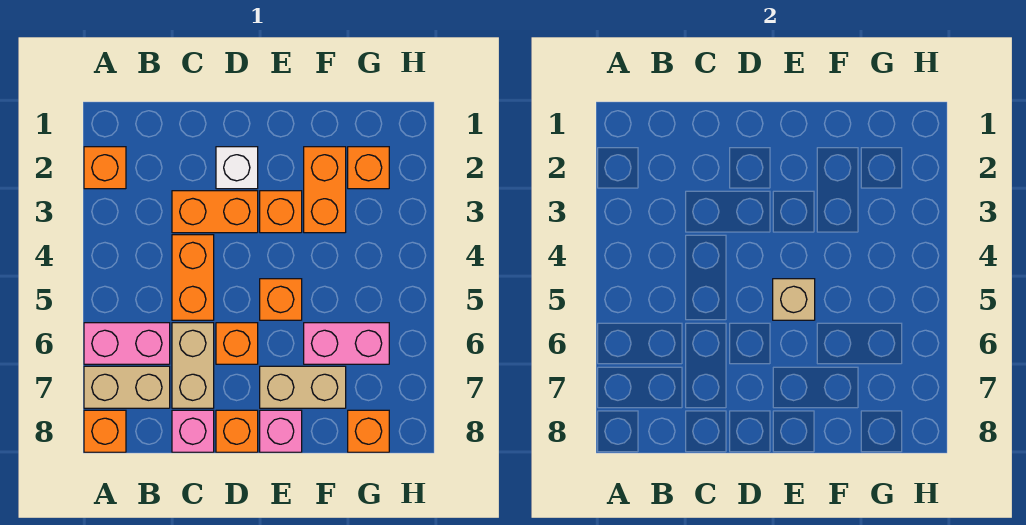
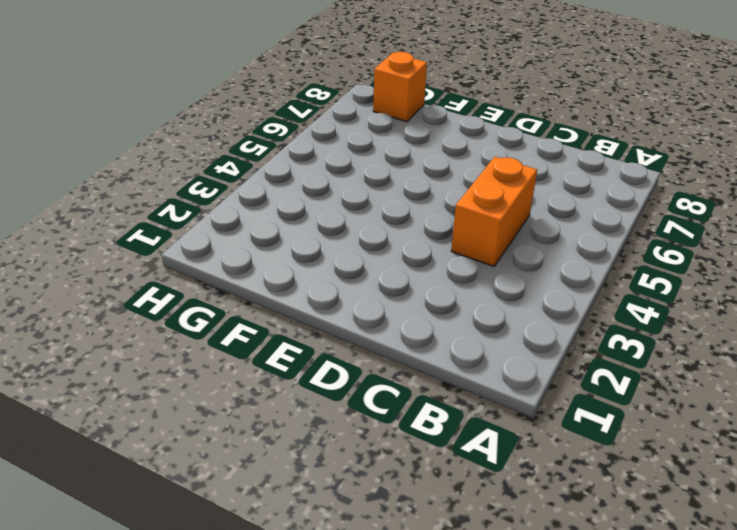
none -> orange 1x1 brick [84,147,126,189]
none -> pink 1x2 brick [84,323,170,364]
none -> tan 1x2 brick [84,366,170,408]

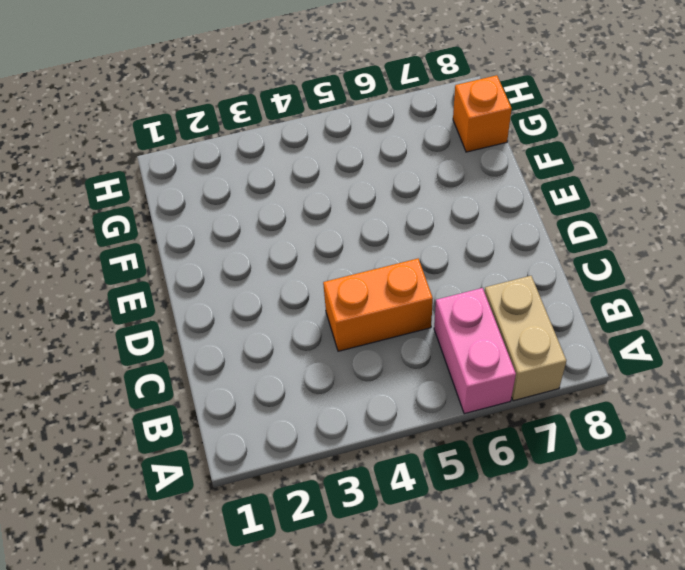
none -> orange 1x1 brick [84,147,126,189]
none -> orange 1x1 brick [84,410,126,452]
none -> orange 1x2 brick [172,191,258,233]

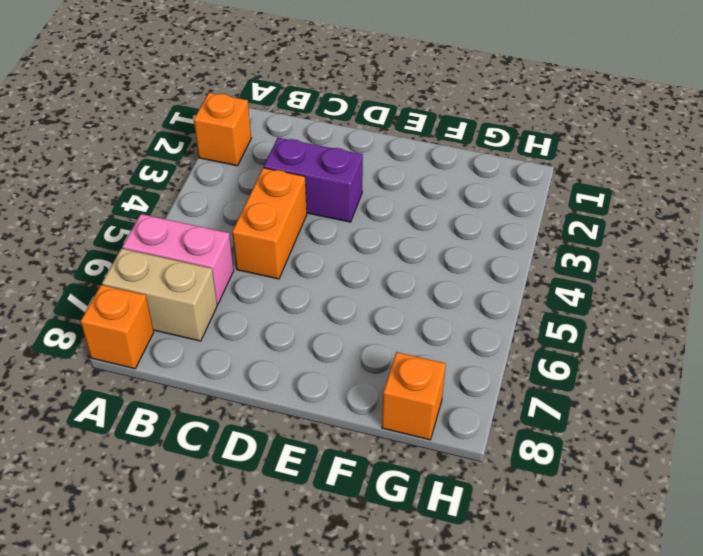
purple 1x2 brick [264,138,363,222] -> orange 1x2 brick [172,191,258,233]
none -> tan 1x2 brick [172,323,214,408]
none -> pink 1x1 brick [172,410,214,452]
none -> white 1x1 brick [216,147,258,189]

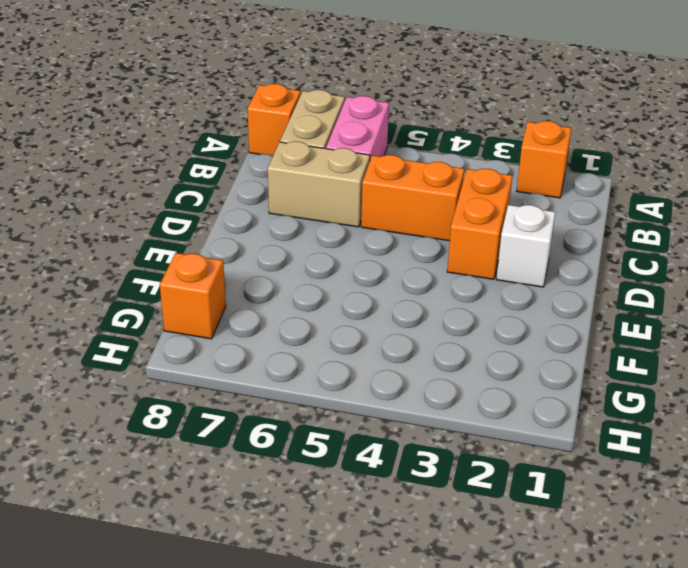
none -> pink 1x1 brick [172,410,214,452]
none -> orange 1x1 brick [216,323,258,364]
none -> orange 1x1 brick [216,410,258,452]

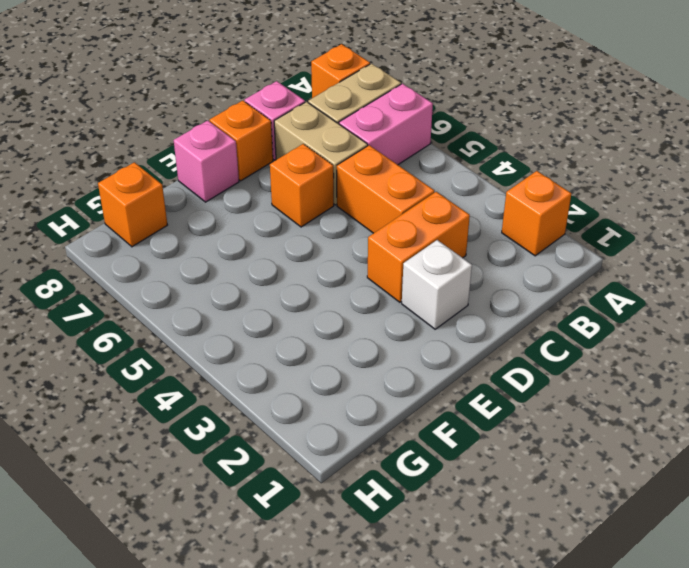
none -> orange 1x1 brick [260,191,302,233]
none -> orange 1x1 brick [260,279,302,320]
none -> tan 1x2 brick [260,366,346,408]

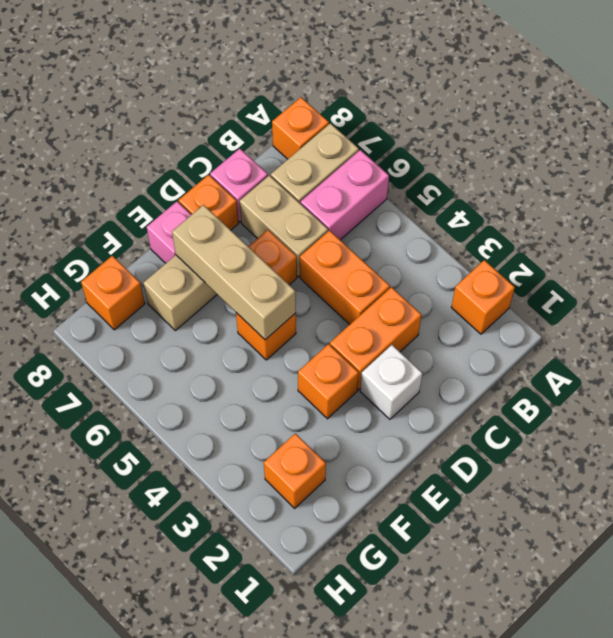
tan 1x3 brick [172,205,296,340] -> tan 1x1 brick [773,279,815,320]
none -> orange 1x2 brick [304,147,346,233]
none -> pink 1x2 brick [304,323,389,364]

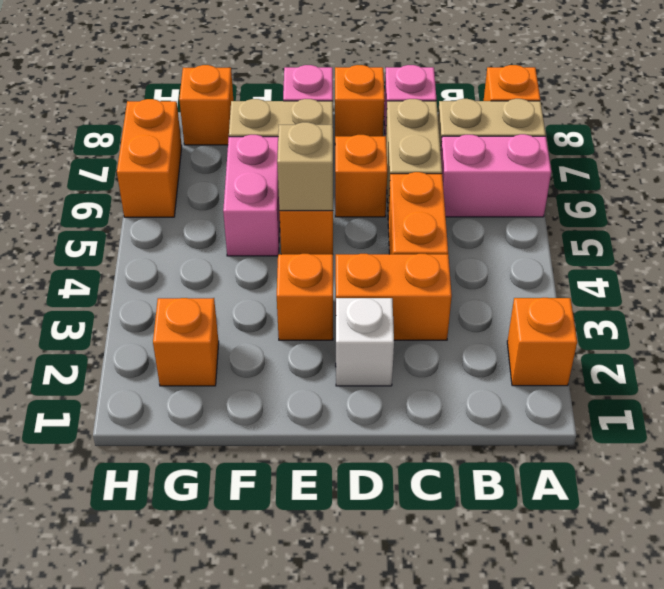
pink 1x2 brick [223,135,280,256] -> pink 1x2 brick turned to [304,323,389,364]
orange 1x2 brick [117,99,182,217] -> orange 1x2 brick moved to [304,147,346,233]

